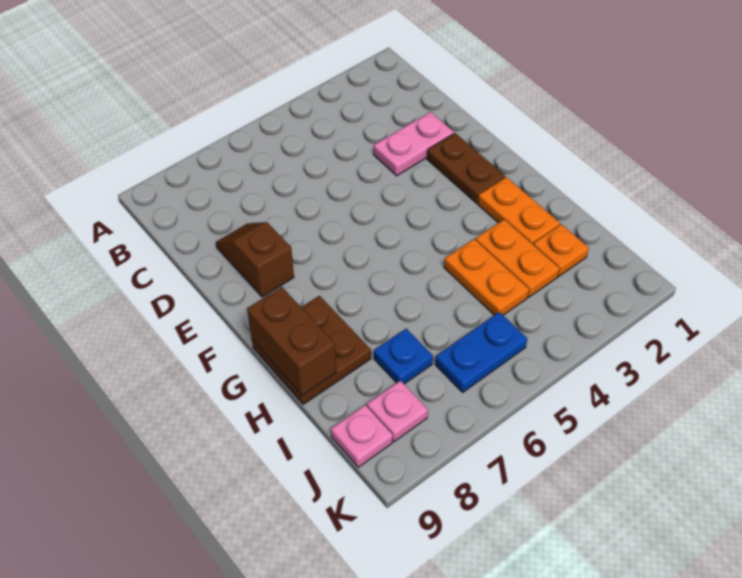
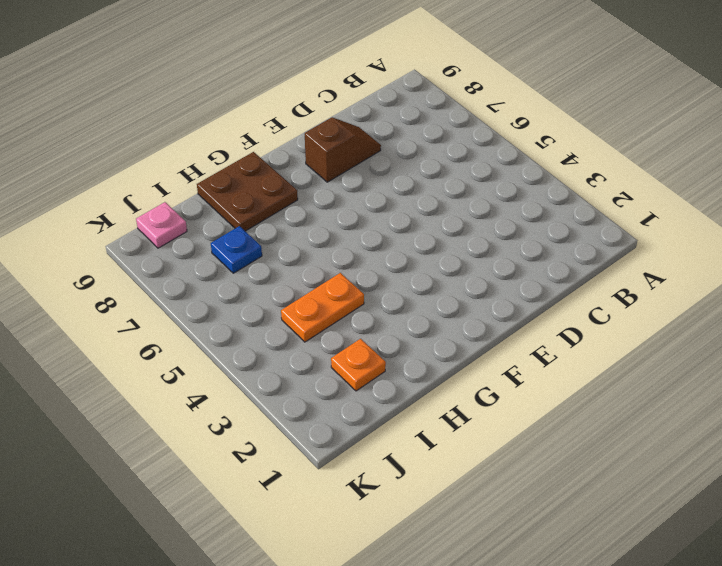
none -> pink 1x2 plate [374,112,454,176]
none -> brown 1x2 plate [427,133,505,203]
none -> orange 1x2 plate [478,177,560,244]

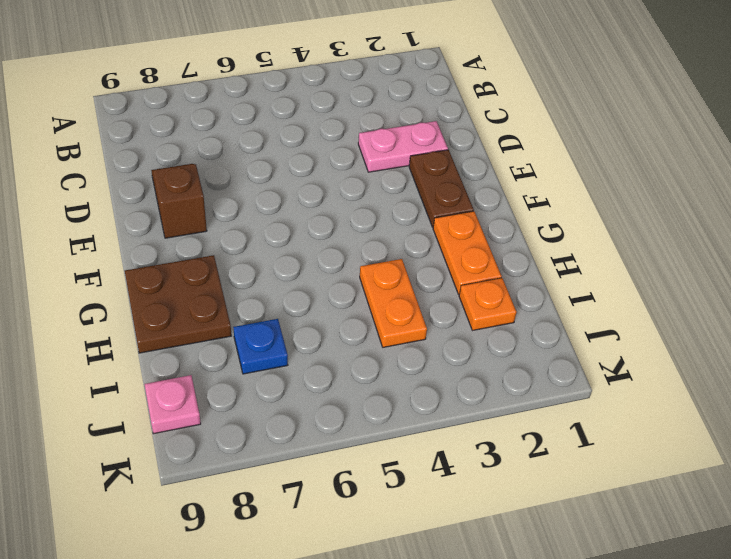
none -> orange 1x2 plate [476,219,559,297]
none -> blue 1x2 plate [435,312,527,392]
none -> pink 1x1 plate [367,381,428,442]

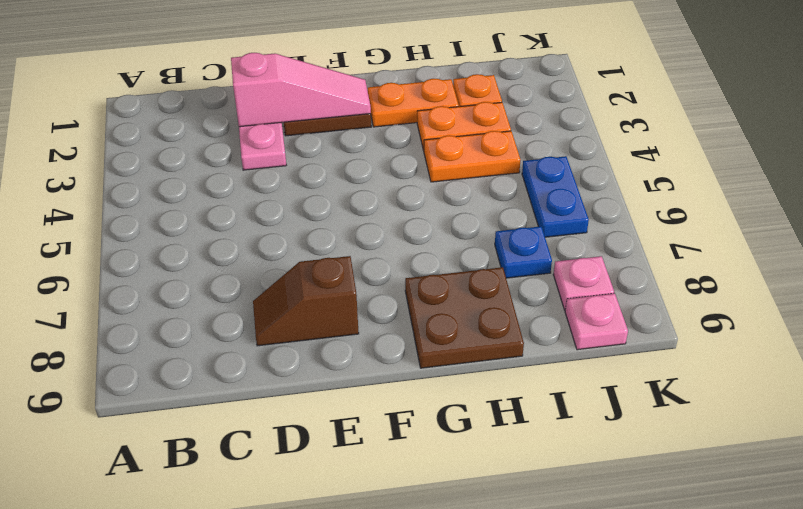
pink 1x3 slope [231,53,371,127] -> none
none -> brown 1x2 brick [247,287,336,395]

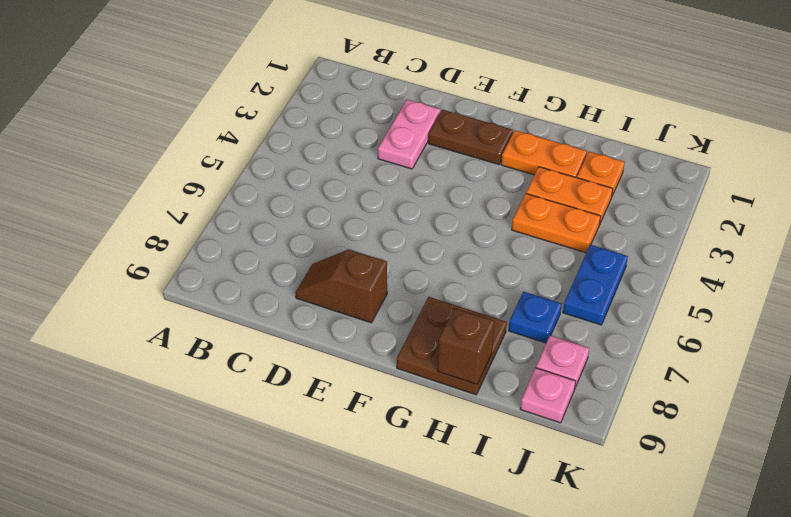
brown 1x1 brick [438,308,494,384] -> brown 1x2 brick [247,287,336,395]

